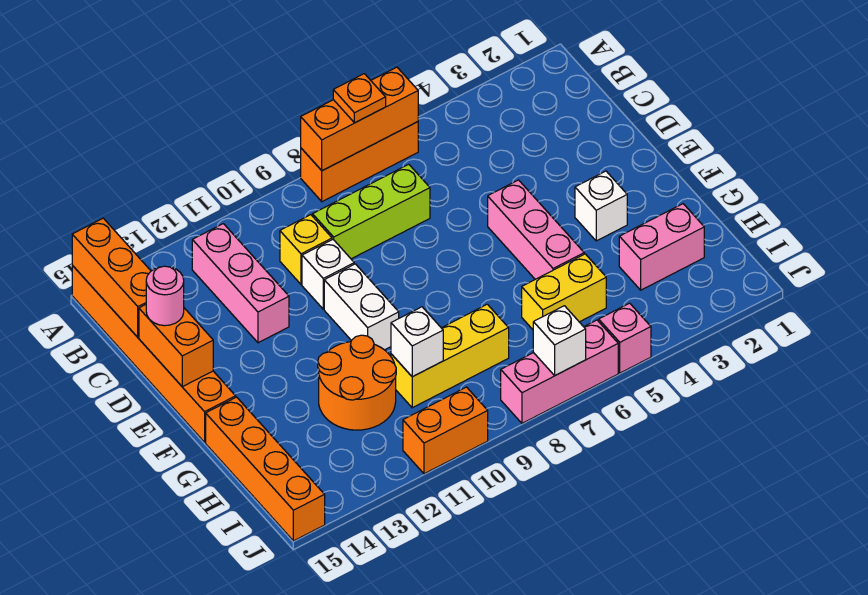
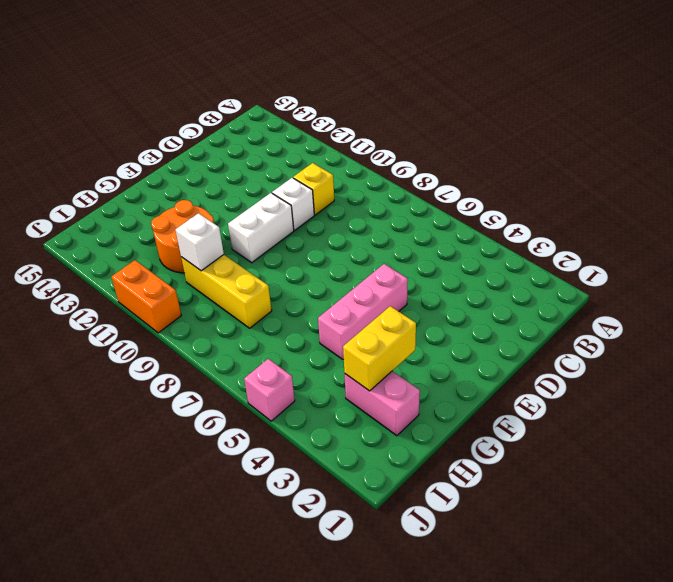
yellow 1x2 brick [343,306,416,391] -> yellow 1x2 brick turned to [522,254,606,329]
none -> orange 1x3 brick [301,122,418,202]
none -> orange 1x6 brick [72,266,236,442]
none -> pink 1x3 brick [192,224,289,343]

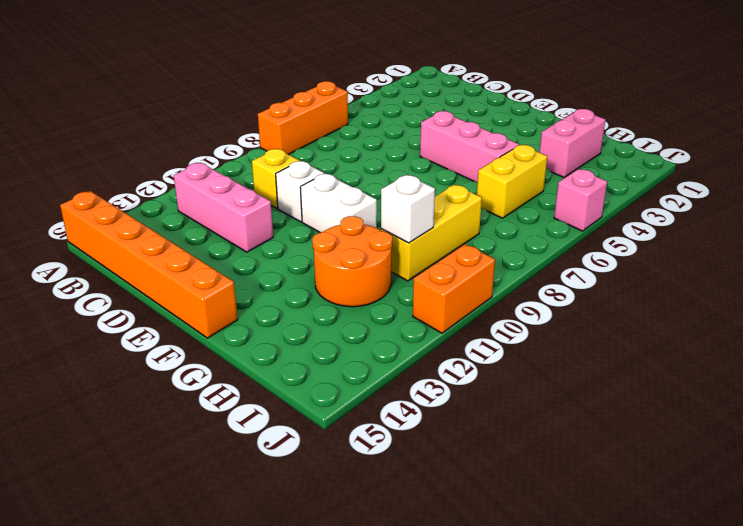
none -> lime 1x3 brick [312,164,430,259]
none -> white 1x1 brick [575,171,627,241]
none -> orange 1x4 brick [206,397,325,541]

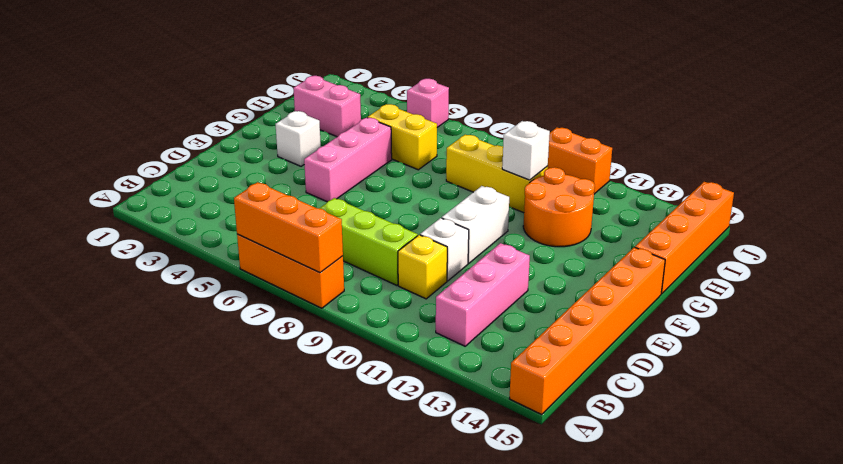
none -> pink 1x3 brick [501,320,618,423]
none -> orange 1x3 brick [72,218,151,337]
none -> orange 1x2 brick [139,305,213,387]

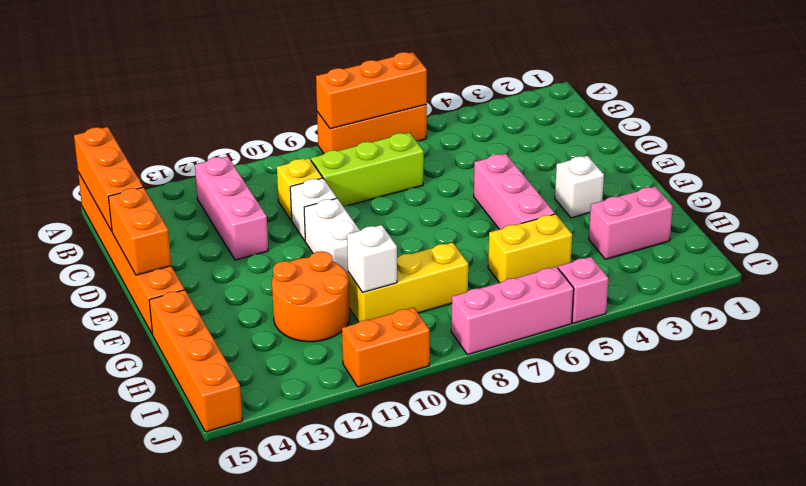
none -> white 1x1 brick [533,306,586,375]
none -> orange 1x1 plate [333,74,386,123]
none -> pink 1x1 round brick [146,266,184,326]

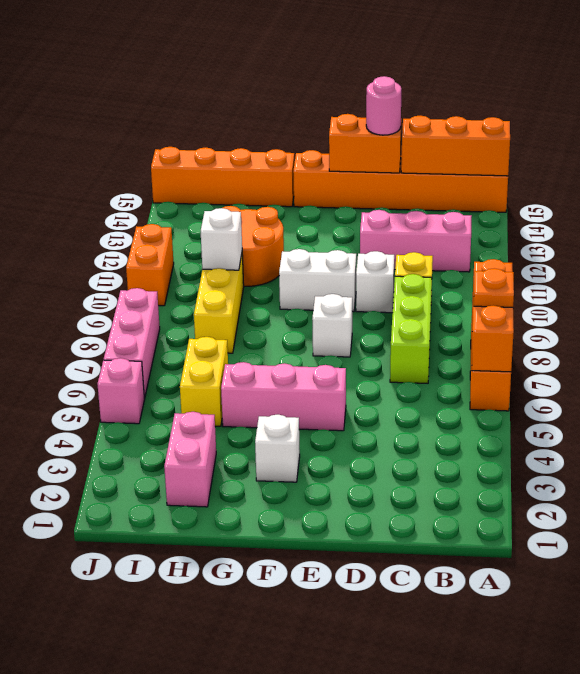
white 1x1 brick [312,294,352,357] -> white 1x1 brick moved to [533,306,586,375]

